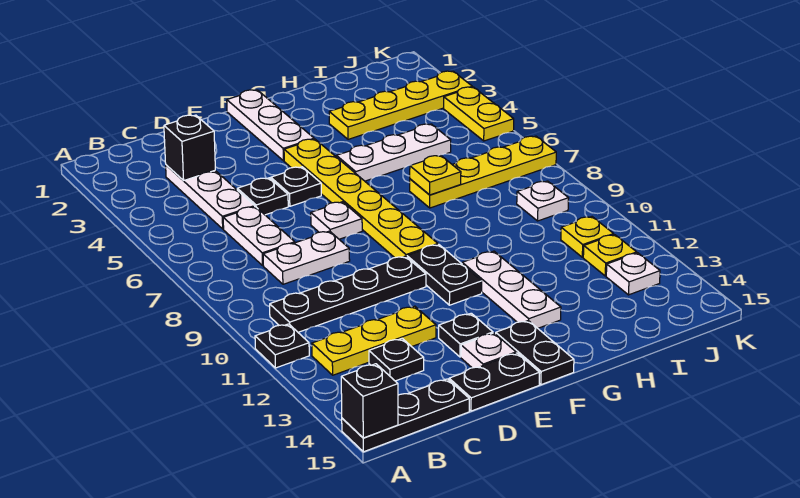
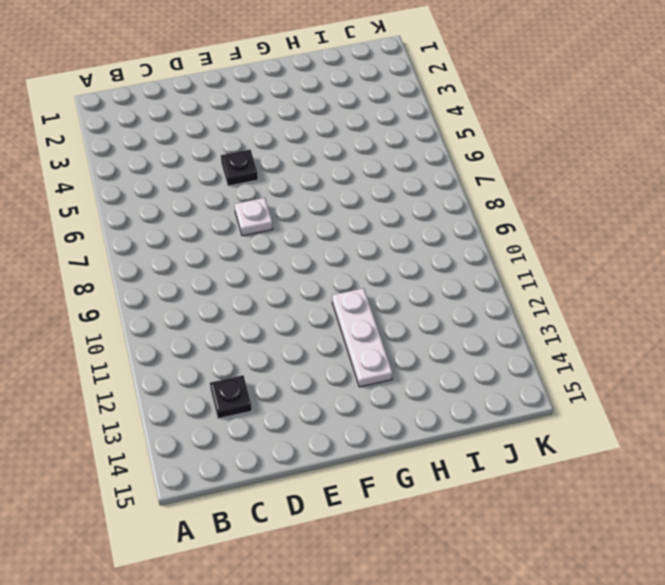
none -> black 1x1 plate [255,324,309,368]
none -> black 1x3 plate [342,379,469,452]
none -> black 1x4 plate [270,256,426,332]
none -> yellow 1x3 plate [312,306,436,375]

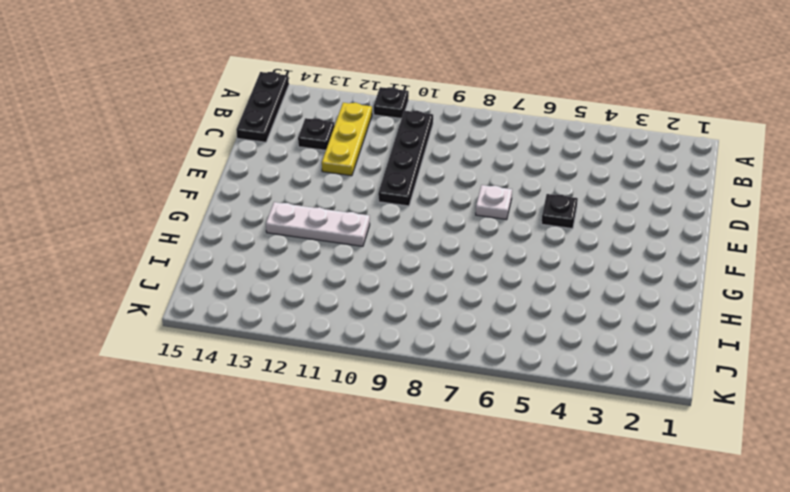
none -> white 1x3 plate [166,165,255,229]
none -> white 1x2 plate [223,207,295,265]
none -> white 1x2 plate [263,231,350,284]
none -> black 1x1 plate [237,178,288,215]

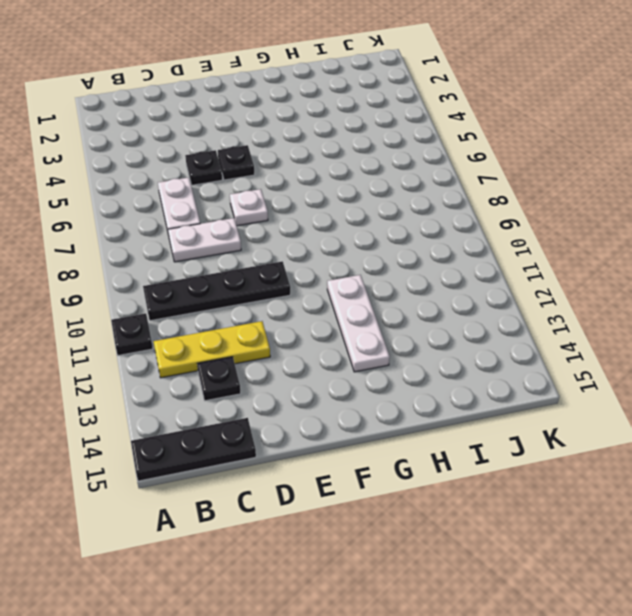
none -> white 1x3 plate [166,165,255,229]
none -> black 1x2 plate [449,353,540,411]
none -> black 1x1 plate [439,313,493,357]
none -> white 1x1 plate [461,333,516,368]

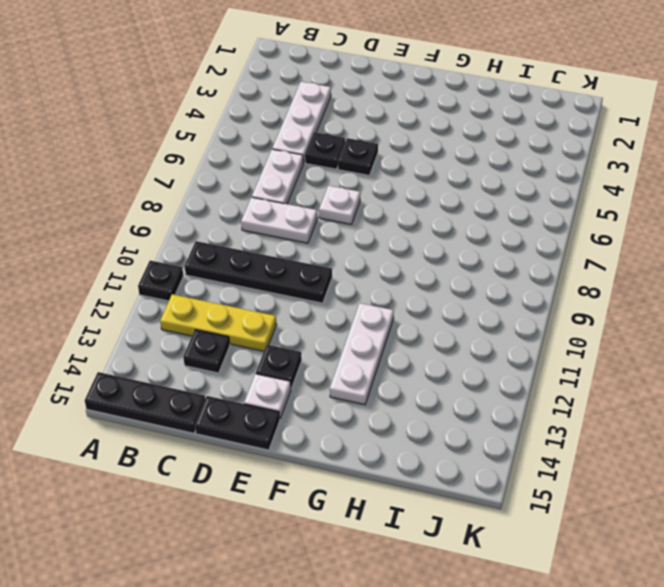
none -> white 1x3 plate [227,90,314,161]
none -> yellow 1x6 plate [284,139,438,258]
none -> black 1x2 plate [407,244,482,305]
none -> black 1x2 plate [496,321,574,385]

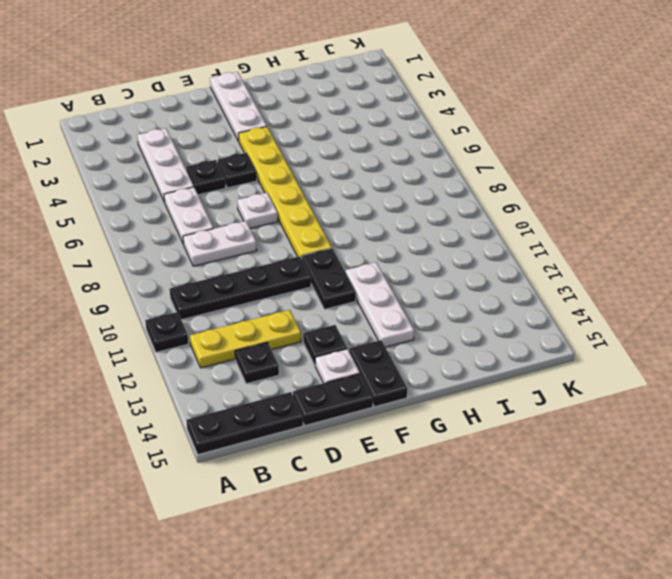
none -> white 1x3 plate [337,124,451,181]
none -> yellow 1x4 plate [329,71,472,139]
none -> yellow 1x4 plate [410,136,556,208]
none -> white 1x1 plate [517,181,569,221]

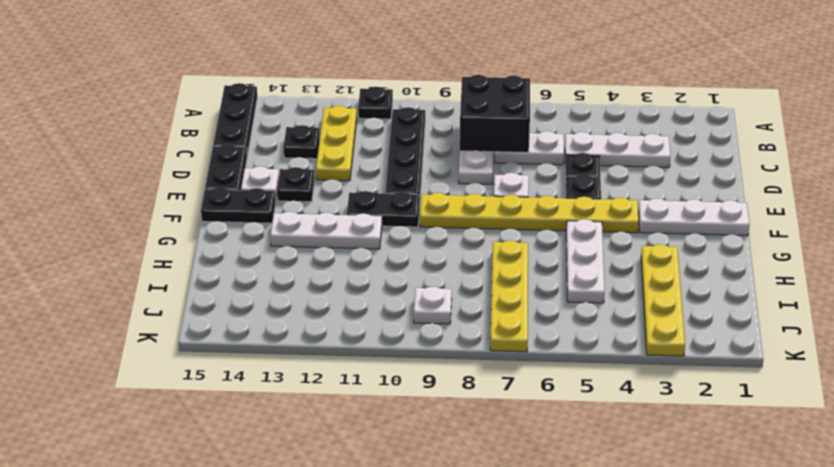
black 2x2 brick [460,75,530,153] -> none
none -> yellow 1x1 plate [561,217,614,257]
none -> yellow 1x1 plate [583,235,637,276]
none -> white 1x1 plate [606,253,660,295]
none -> yellow 1x2 plate [444,87,514,141]

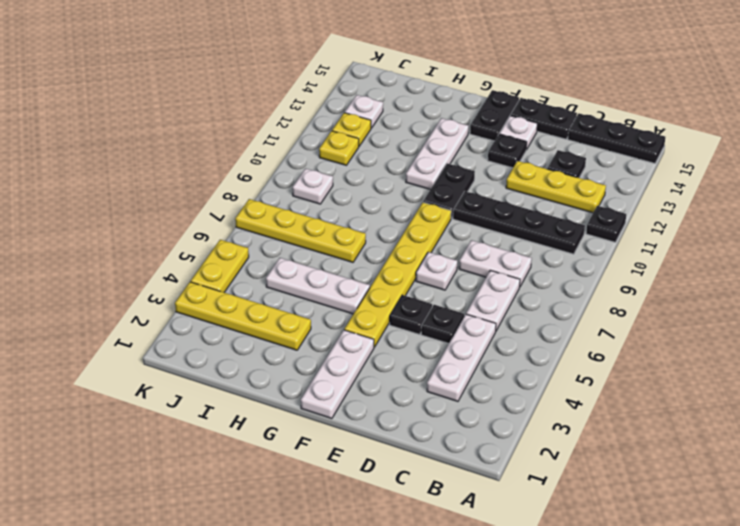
none -> black 1x1 brick [341,364,398,438]
none -> black 1x1 brick [164,115,215,181]
none -> yellow 1x1 plate [410,155,461,195]

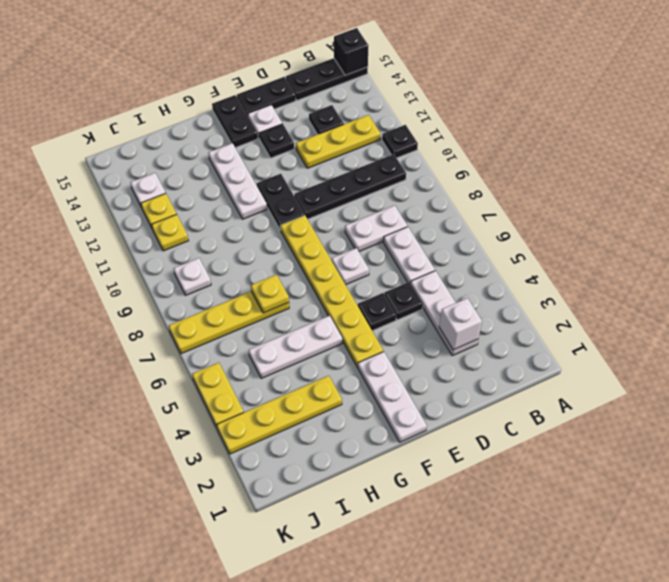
white 1x1 brick [439,298,482,350] -> black 1x1 brick [164,115,215,181]

